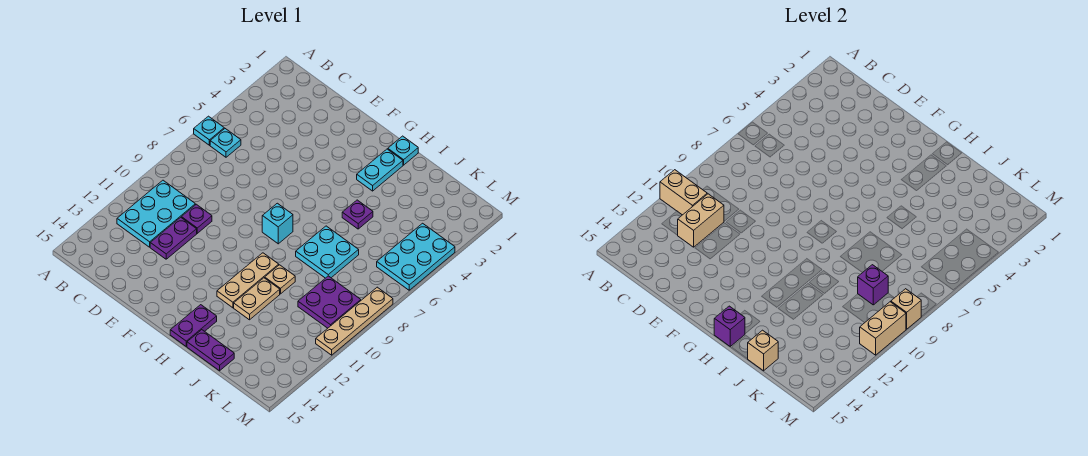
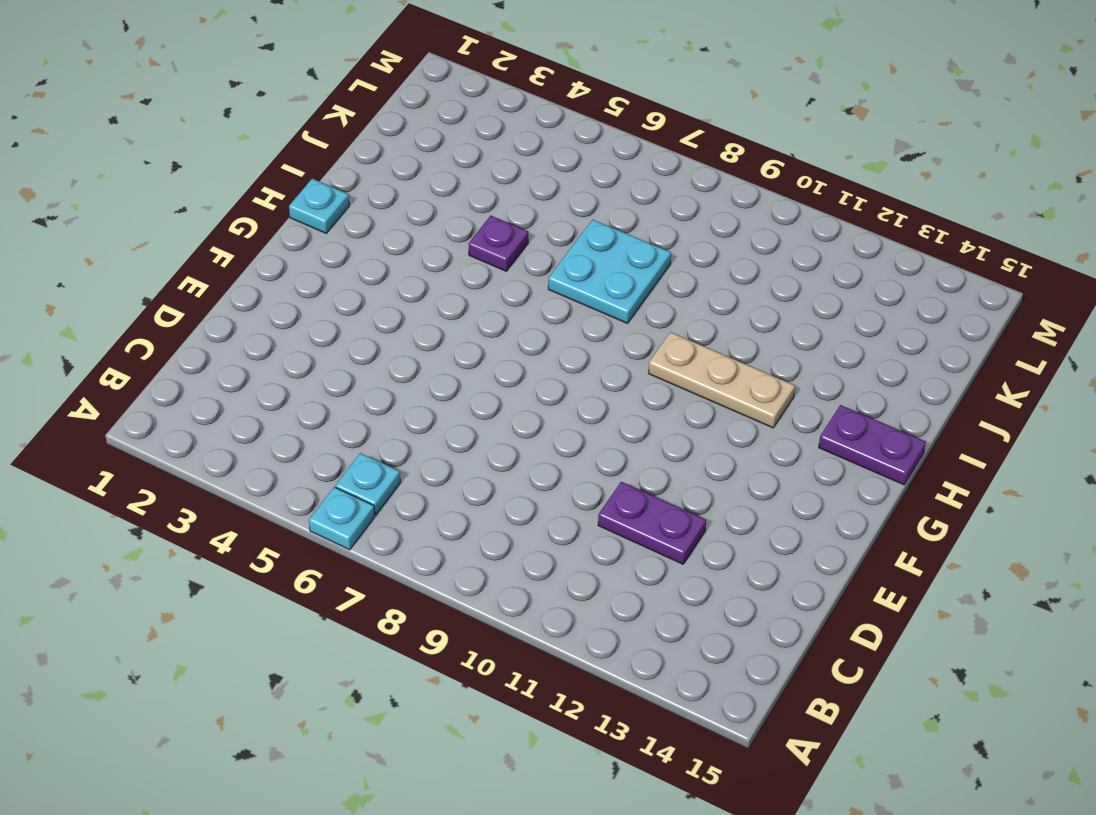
none -> cyan 2x3 plate [117,180,195,247]
none -> purple 1x1 plate [181,204,212,233]
none -> cyan 1x1 brick [262,203,293,244]

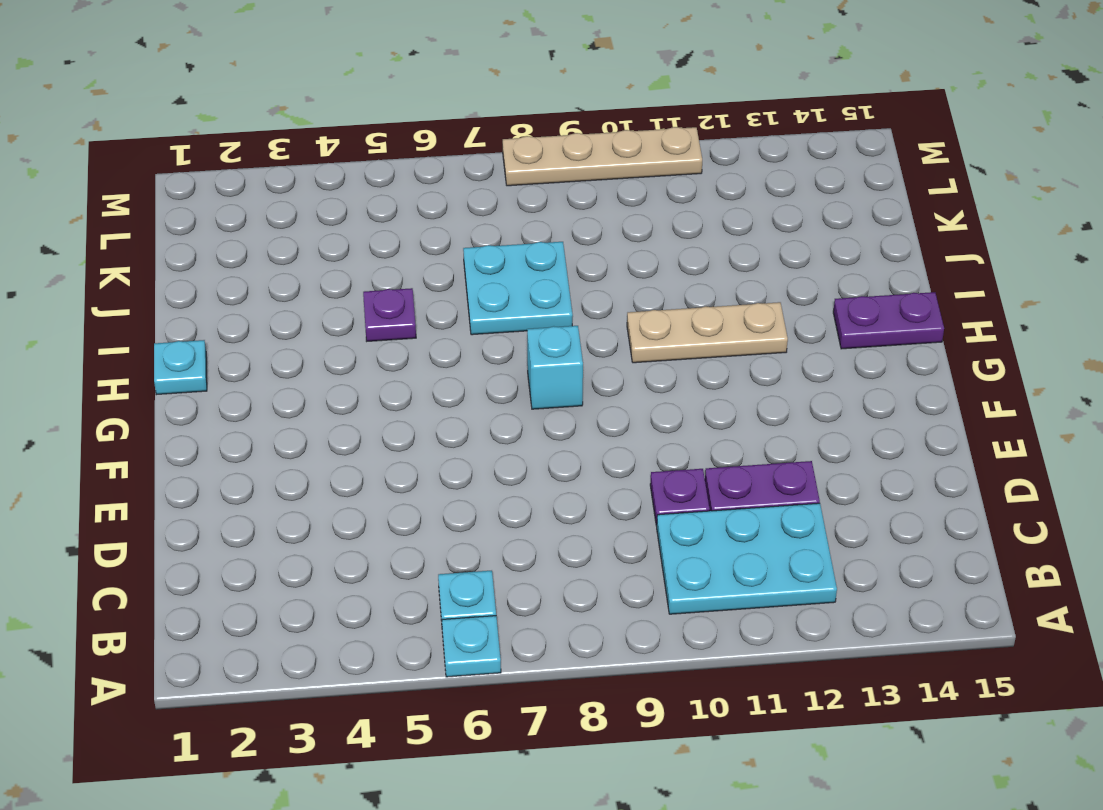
none -> cyan 1x2 plate [357,149,403,191]
none -> tan 1x1 plate [265,265,295,294]
none -> tan 1x2 plate [234,278,280,320]

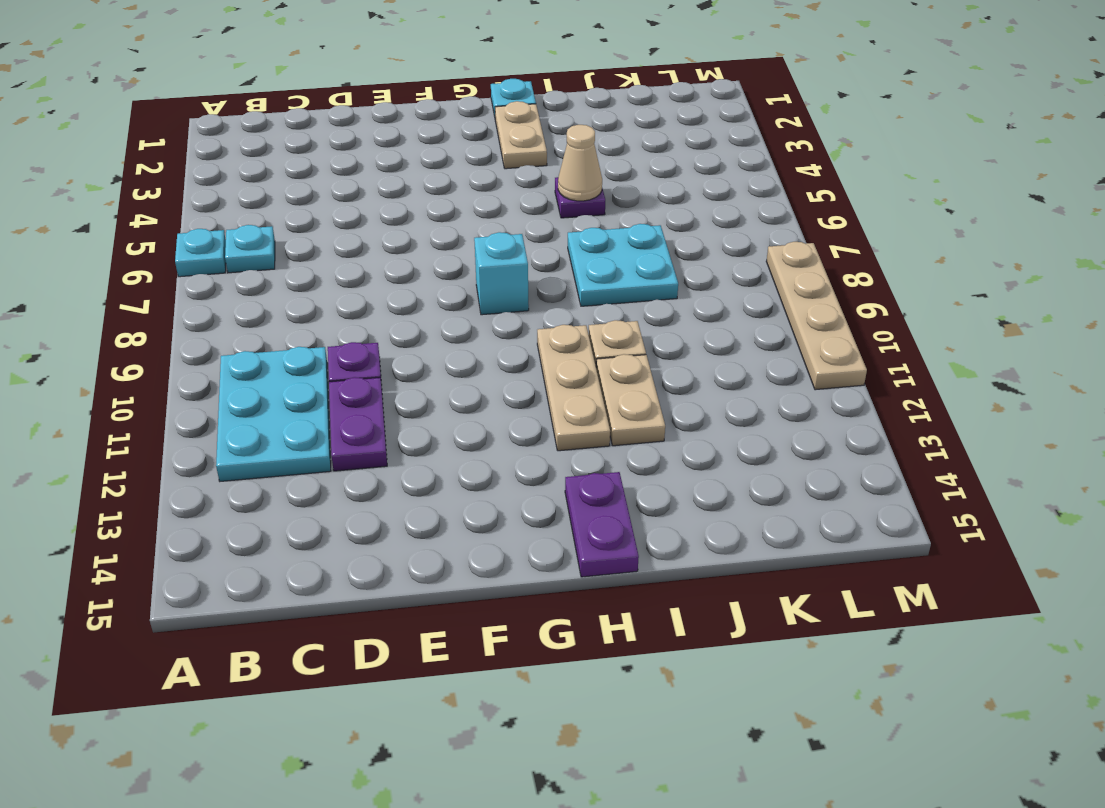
tan 1x2 plate [495,101,547,169] -> cyan 1x2 plate [357,149,403,191]
tan 1x1 cone [558,125,602,201] -> none
none -> purple 1x2 plate [187,330,234,371]
none -> purple 2x2 plate [298,276,361,328]
none -> cyan 2x3 plate [377,223,455,290]

